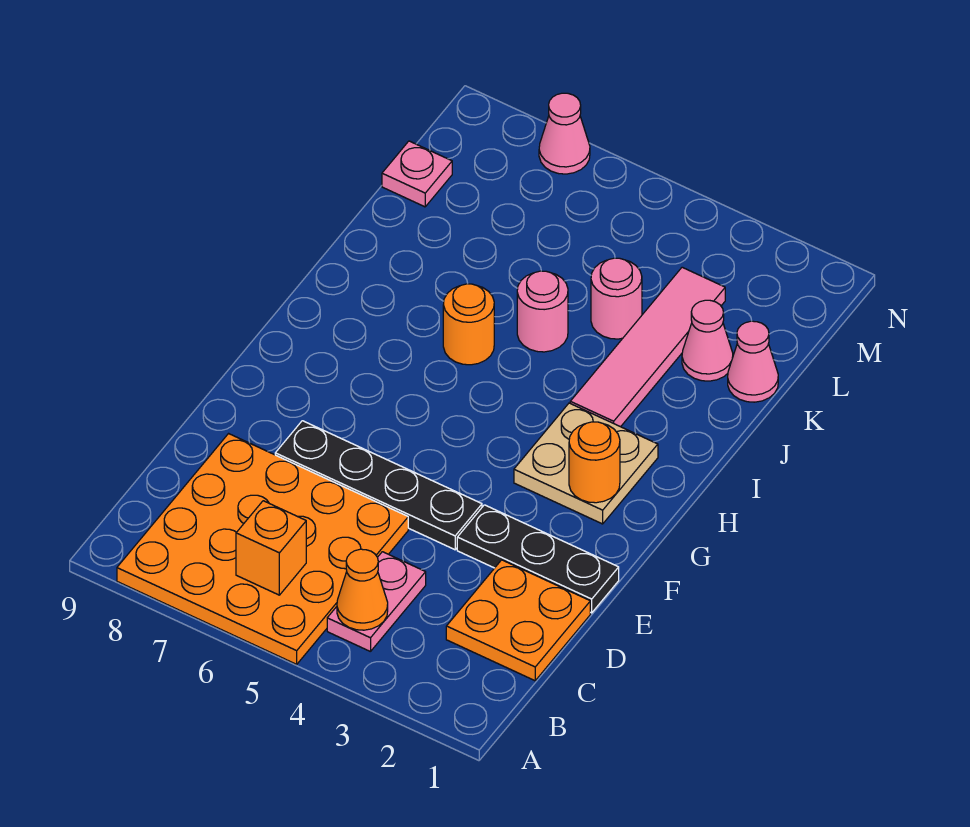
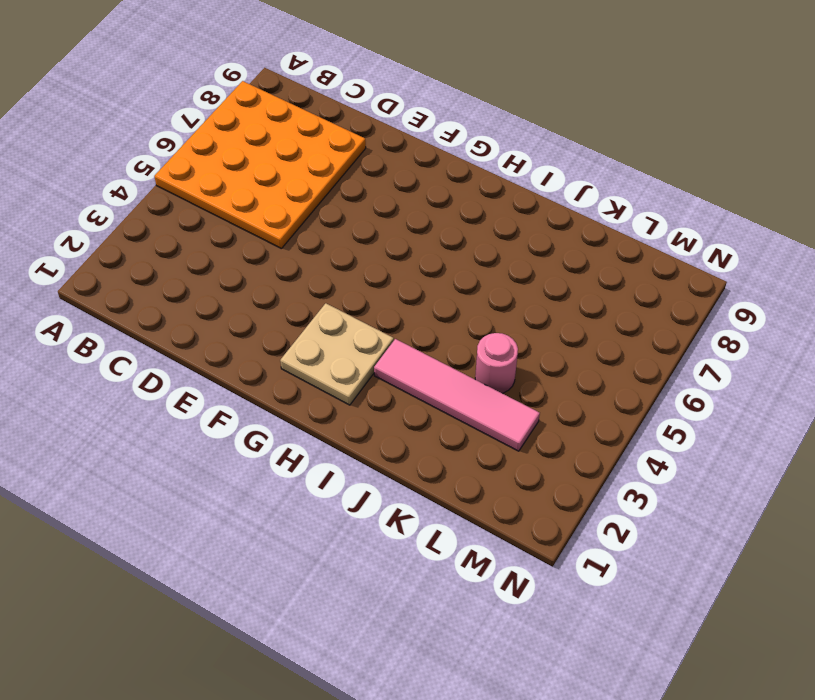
none -> pink 1x2 plate [327,552,426,652]
none -> orange 2x2 plate [446,560,590,681]
none -> black 1x3 plate [457,505,619,613]

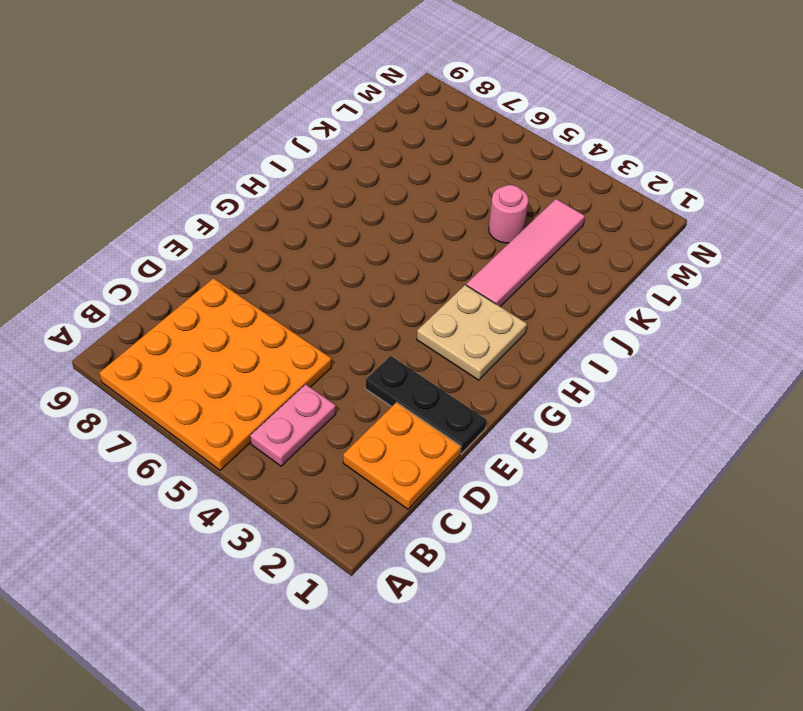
none -> black 1x4 plate [275,421,482,550]
none -> orange 1x1 round brick [443,284,494,365]
none -> pink 1x1 round brick [517,271,568,352]

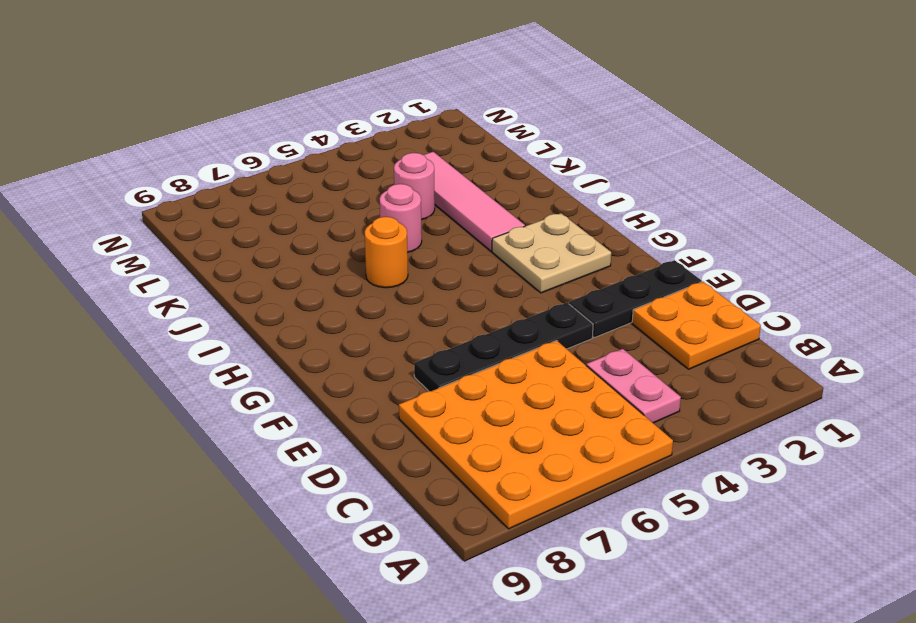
none -> pink 1x1 cone [728,321,778,402]
none -> pink 1x1 cone [682,300,733,381]
none -> pink 1x1 plate [382,141,452,207]

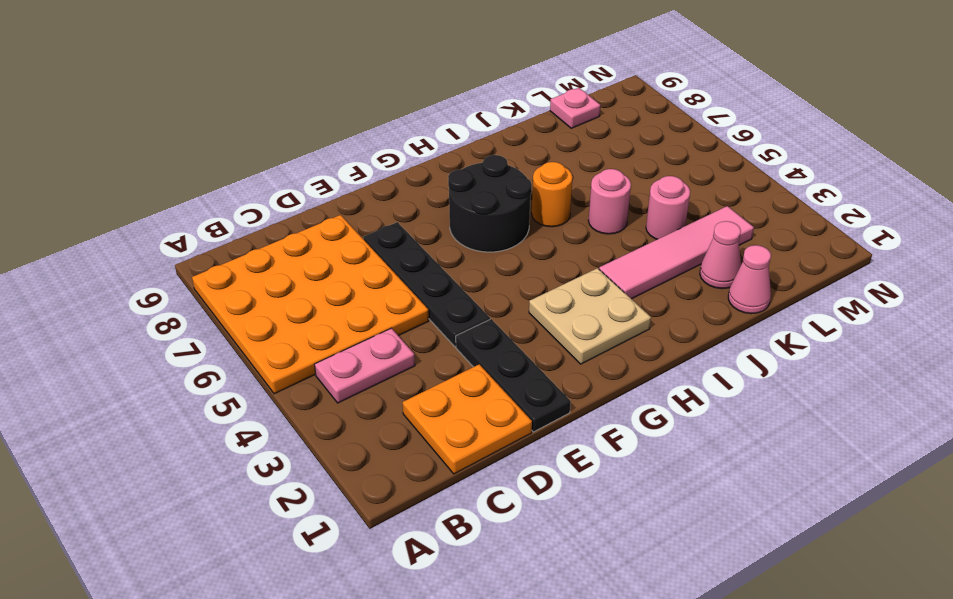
black 2x2 round brick [448,155,532,252] -> none
none -> pink 1x1 cone [539,93,590,174]
none -> orange 1x1 cone [337,549,388,630]
none -> orange 1x1 brick [236,501,306,595]

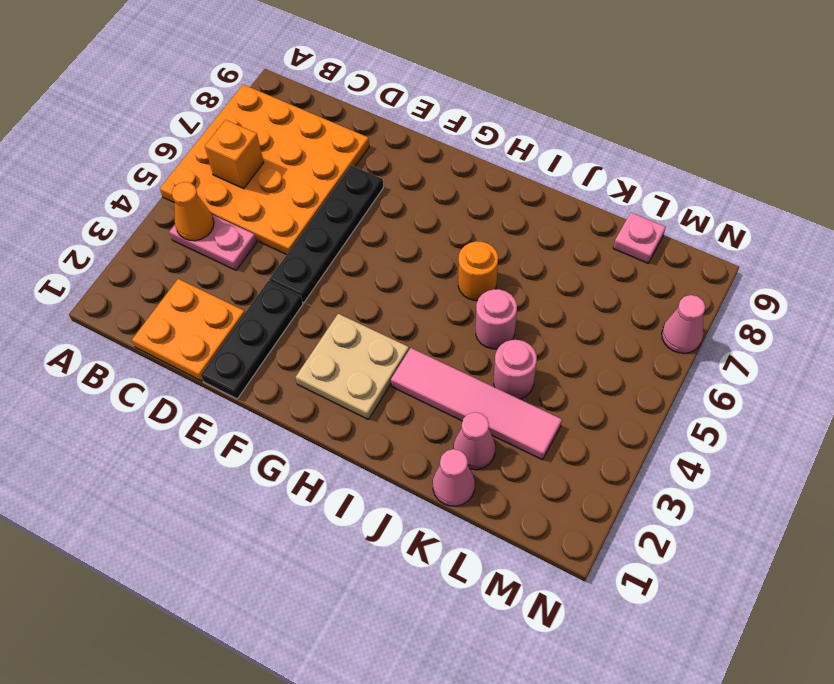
none -> orange 1x1 round brick [569,422,620,503]

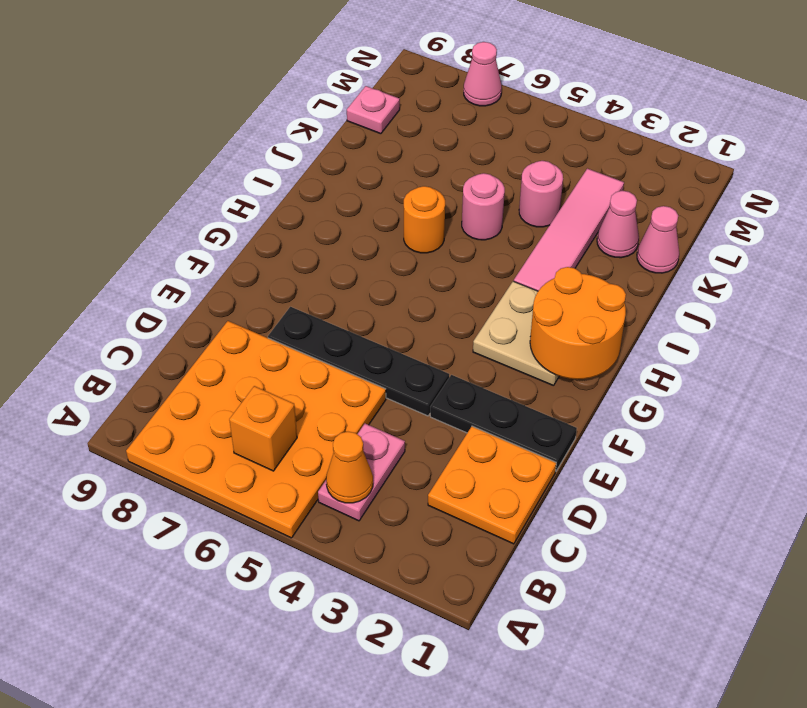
orange 2x2 round brick [530,267,626,379] -> orange 1x1 round brick [569,422,620,503]

